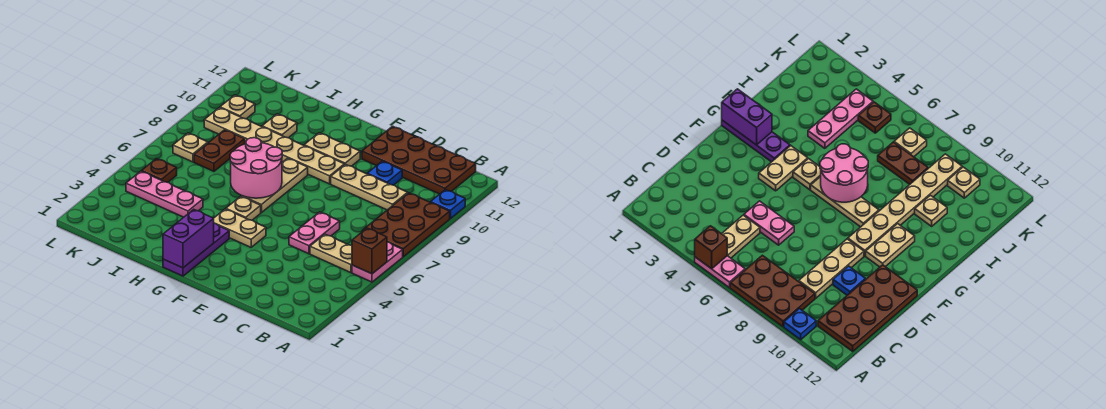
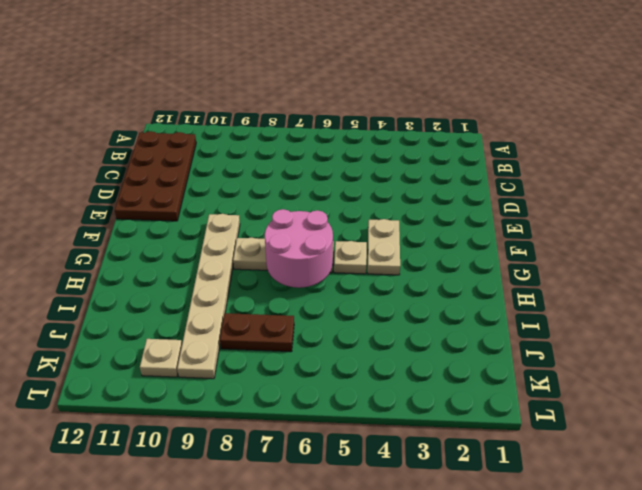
none -> pink 1x2 plate [352,242,403,282]
none -> brown 2x3 plate [362,193,450,257]
none -> blue 1x1 plate [430,190,465,219]

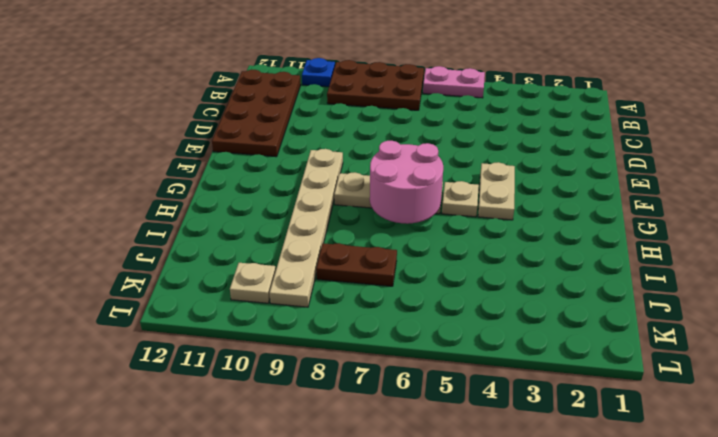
none -> tan 1x2 plate [310,234,352,273]
none -> tan 1x3 plate [331,164,408,210]
none -> pink 1x2 plate [289,212,340,254]

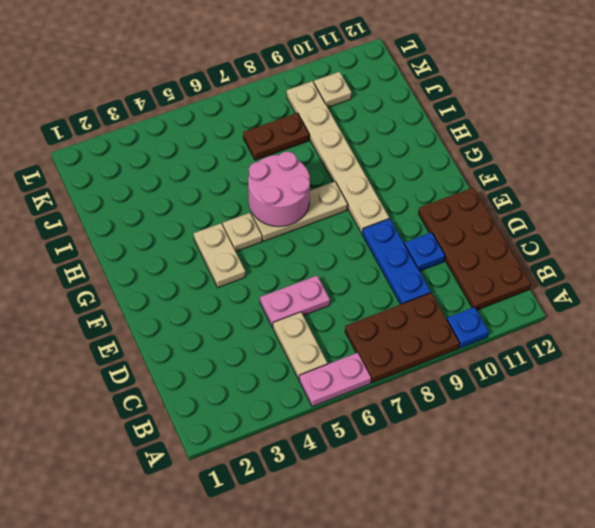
blue 1x3 plate [362,219,431,304] -> tan 1x3 plate [331,164,408,210]
none -> tan 1x2 plate [304,133,360,166]
none -> purple 1x3 plate [163,223,229,276]
none -> pink 1x3 plate [126,171,203,217]

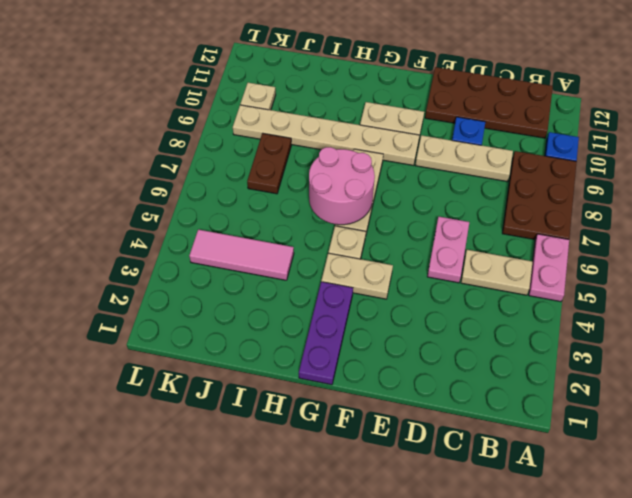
pink 1x3 tile [189,230,294,280] -> pink 1x3 plate [126,171,203,217]
none -> tan 1x1 plate [262,114,297,138]
none -> brown 1x1 plate [142,159,177,182]
none -> tan 1x1 plate [173,133,208,162]

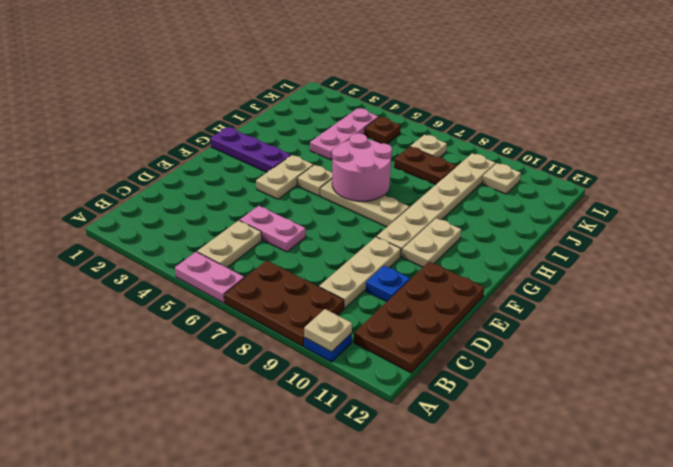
tan 1x1 plate [304,309,352,352] -> tan 1x1 plate moved to [262,114,297,138]
none -> brown 1x1 brick [352,228,387,274]
none -> purple 1x2 brick [163,209,214,268]

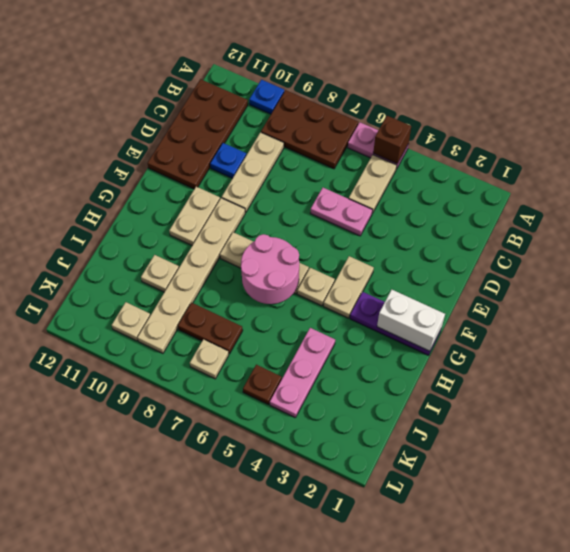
white 1x2 brick [377,290,445,351] -> purple 1x2 brick [163,209,214,268]

